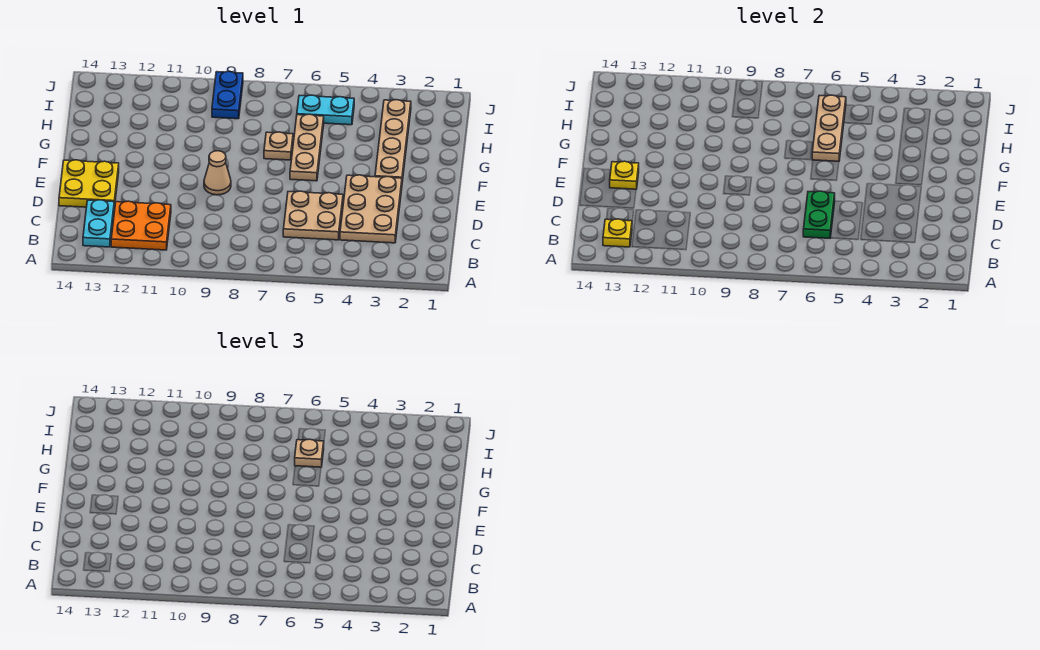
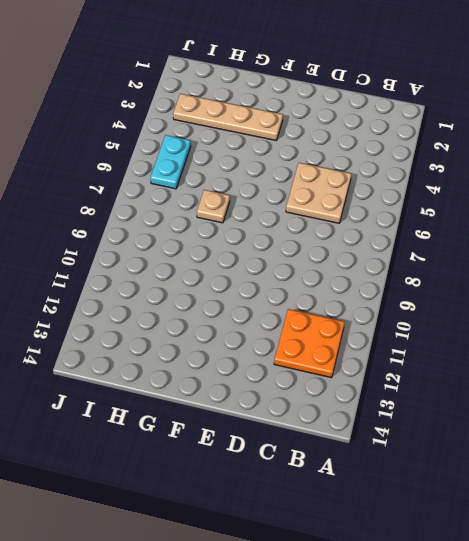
none -> cyan 1x2 plate [83,200,114,247]
none -> tan 2x3 plate [340,175,402,243]
none -> yellow 2x2 plate [59,160,119,208]

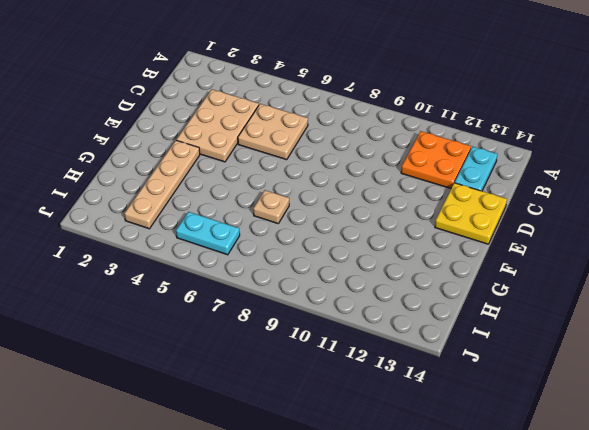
none -> tan 1x1 cone [204,151,231,195]
none -> tan 1x3 plate [290,114,324,181]
none -> blue 1x2 plate [212,71,243,119]

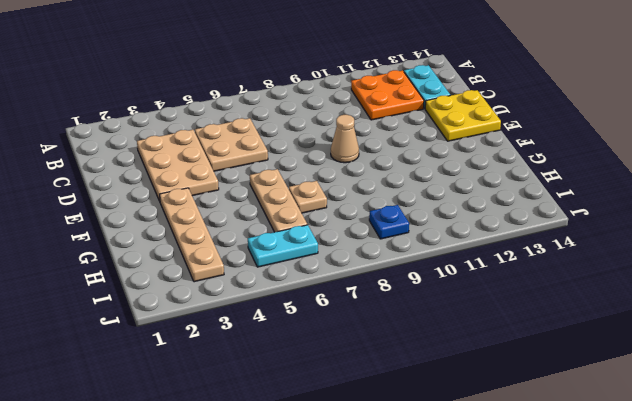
blue 1x1 plate [369,205,409,239] -> blue 1x2 plate [212,71,243,119]
none -> yellow 1x1 plate [603,219,632,247]
none -> green 1x2 plate [803,191,835,238]
none -> yellow 1x1 plate [610,161,639,189]

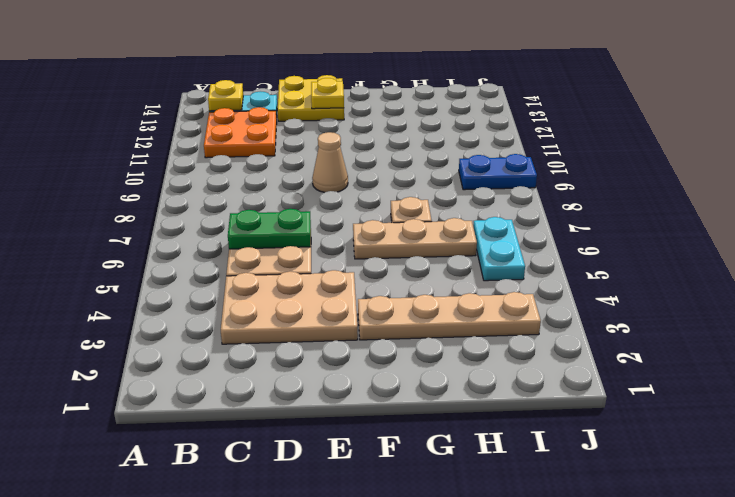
none -> tan 1x3 plate [812,95,846,161]
none -> tan 1x1 plate [295,439,324,467]

